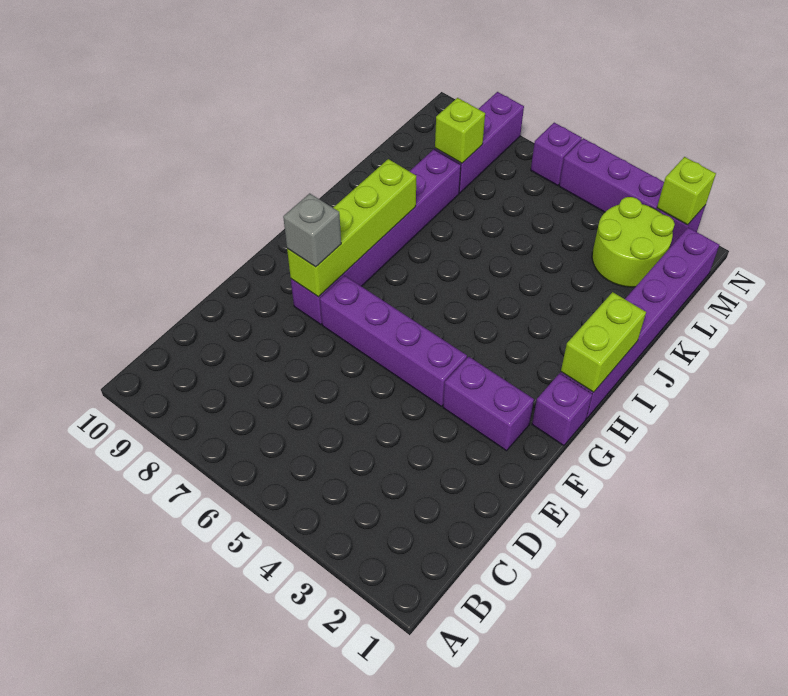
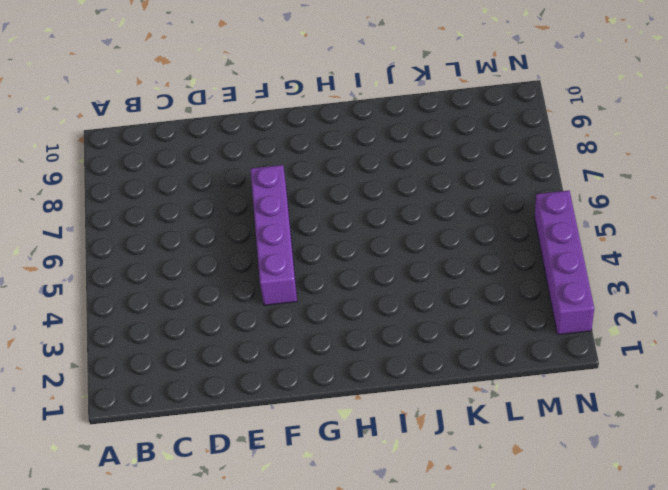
none -> purple 1x2 brick [443,357,534,451]
none -> purple 1x6 brick [291,149,461,325]
none -> purple 1x1 brick [532,373,592,446]

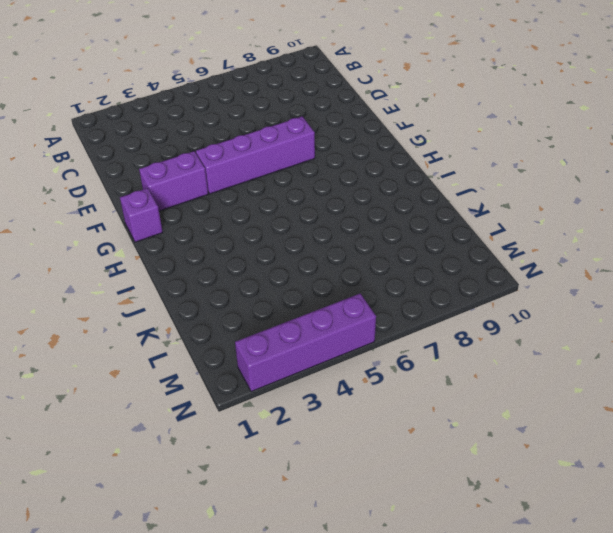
none -> purple 1x6 brick [291,149,461,325]
none -> purple 1x6 brick [560,227,719,419]
none -> lime 2x2 round brick [592,197,675,287]

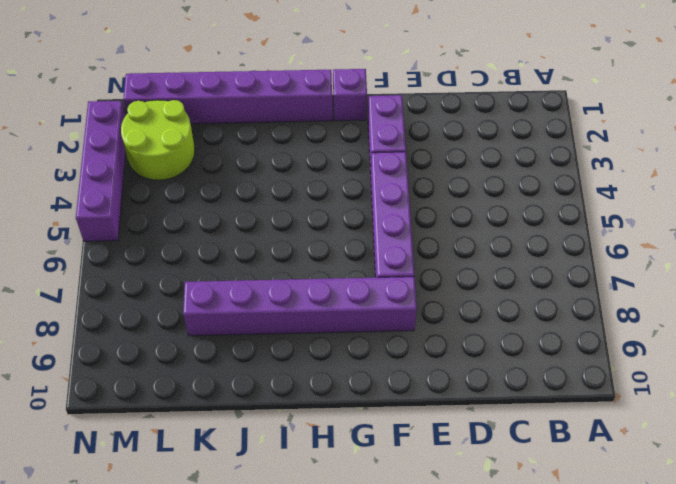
none -> purple 1x3 brick [435,92,524,193]
none -> purple 1x1 brick [531,123,582,186]
none -> lime 1x4 brick [287,159,416,297]

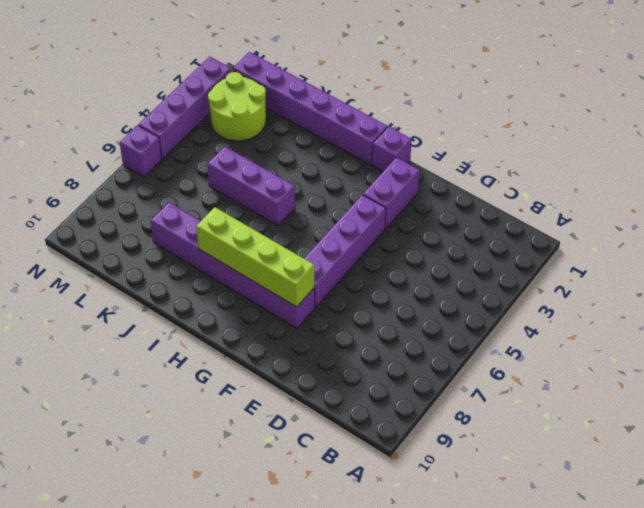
purple 1x3 brick [207,146,295,225] -> purple 1x3 brick moved to [435,92,524,193]
none -> lime 1x2 brick [561,292,646,392]
none -> lime 1x1 brick [435,98,485,163]
none -> lime 1x1 brick [657,157,716,225]

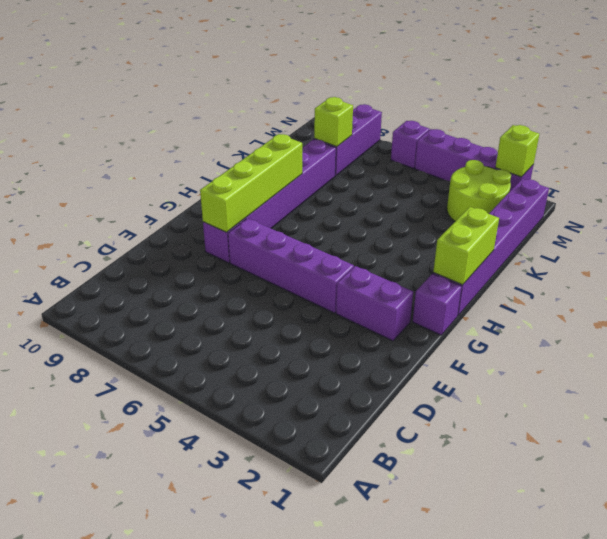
none -> grey 1x1 brick [283,193,341,267]

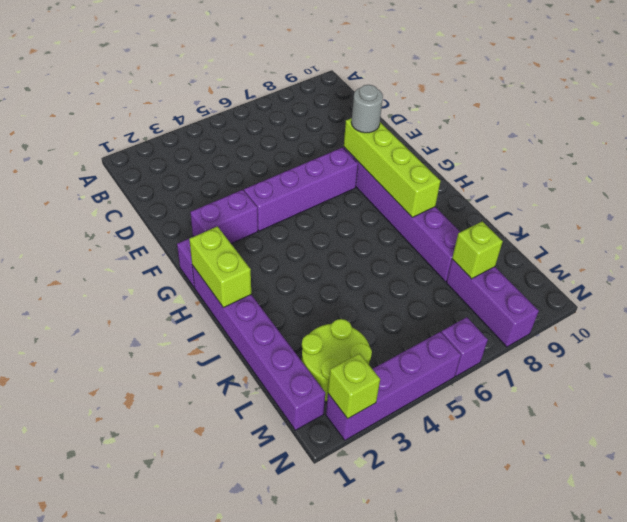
grey 1x1 round brick [351,85,383,133] -> grey 1x1 brick [283,193,341,267]

